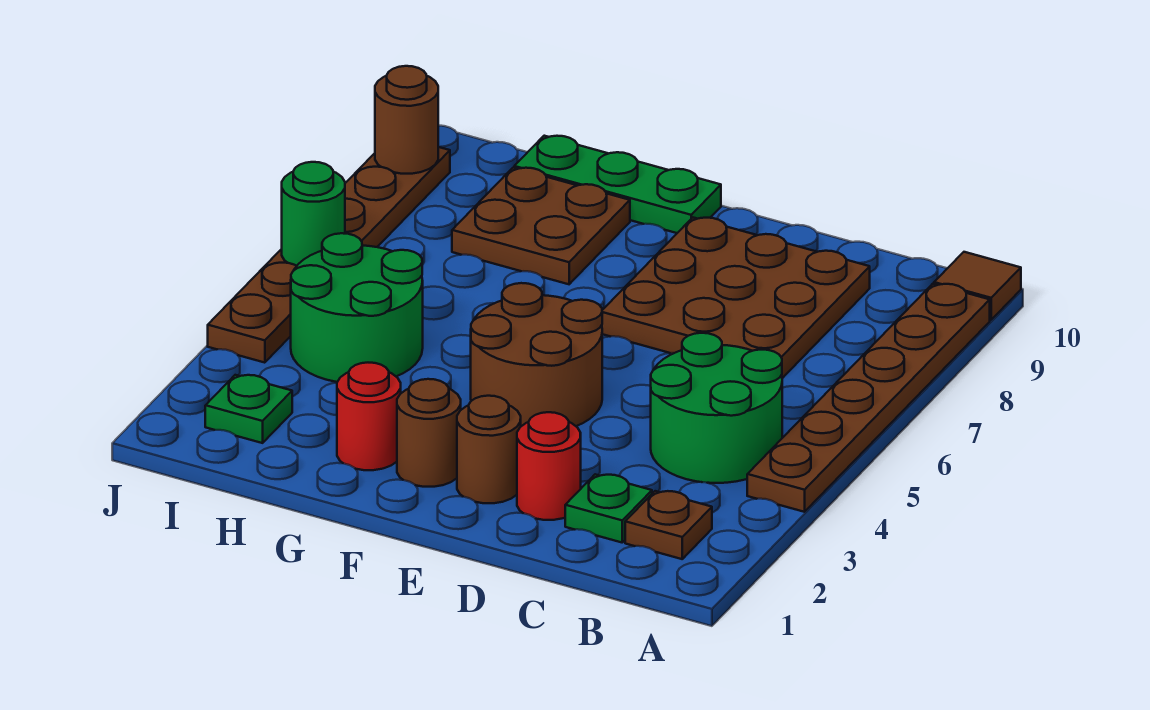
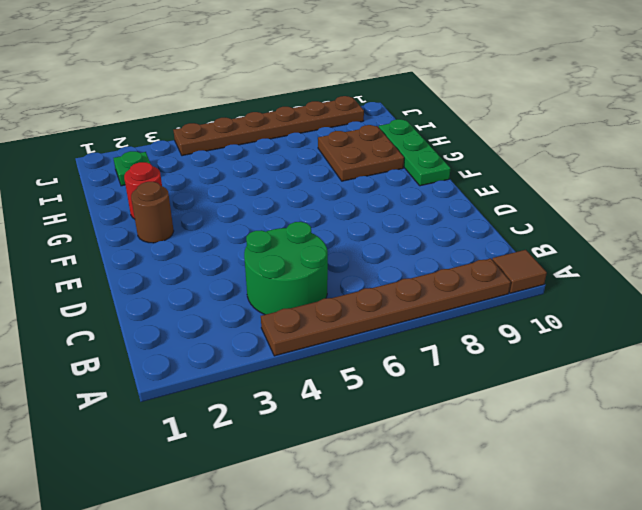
none -> brown 1x1 plate [625,491,712,559]
none -> green 1x1 plate [565,474,652,542]
none -> brown 3x3 plate [602,218,870,378]

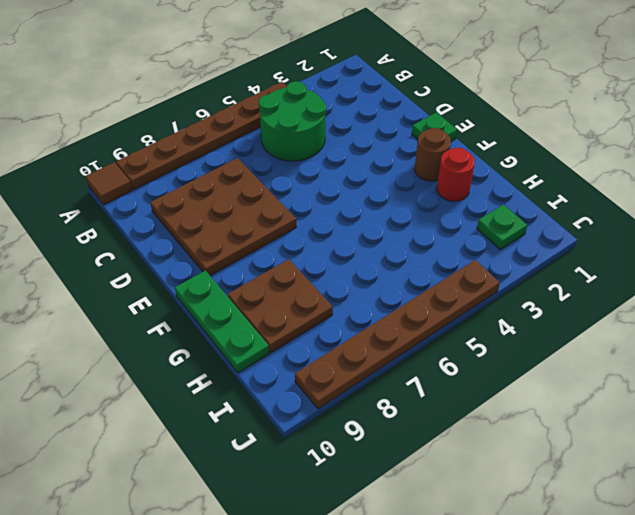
green 1x1 plate [412,112,457,141] -> green 1x1 plate moved to [565,474,652,542]
none -> brown 1x1 plate [625,491,712,559]
none -> red 1x1 round brick [517,412,581,520]
none -> brown 1x1 round brick [457,396,521,503]

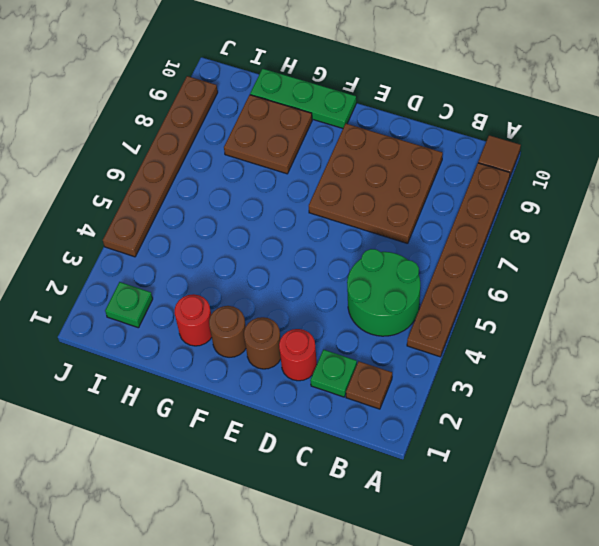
none -> brown 2x2 round brick [471,283,602,426]
none -> green 2x2 round brick [291,233,423,382]
none -> green 1x1 round brick [282,162,345,266]

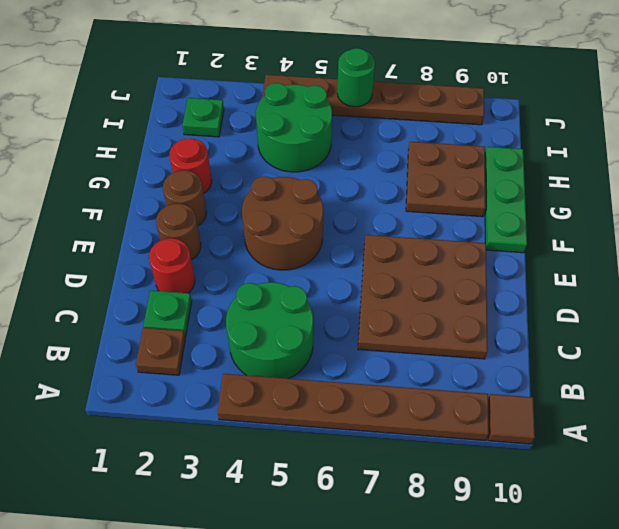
none -> brown 1x1 round brick [375,66,438,174]

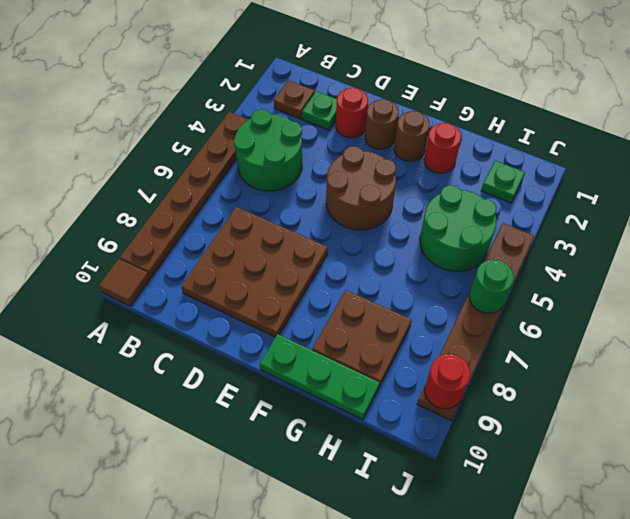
red 1x1 round brick [425,354,470,409] -> brown 1x1 round brick [375,66,438,174]

